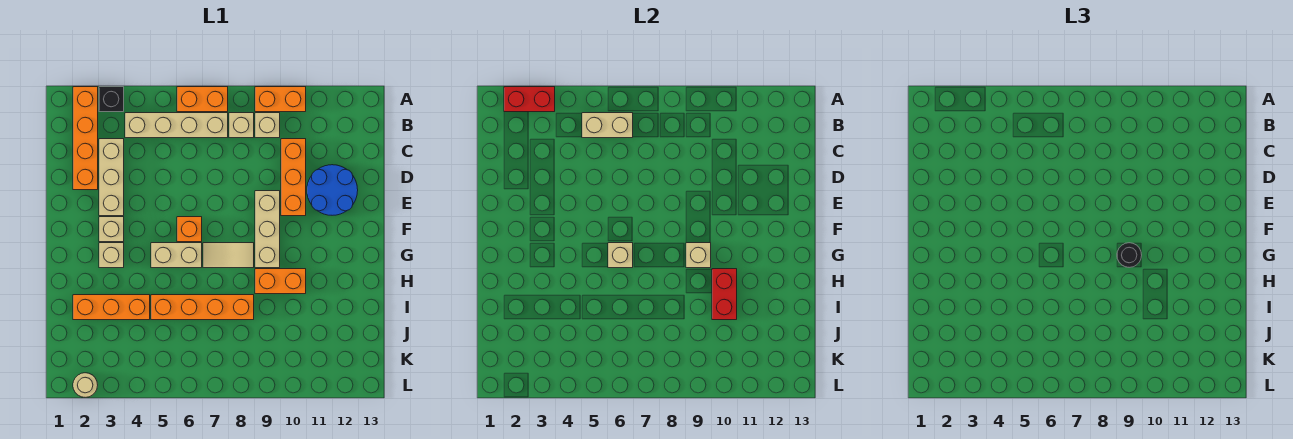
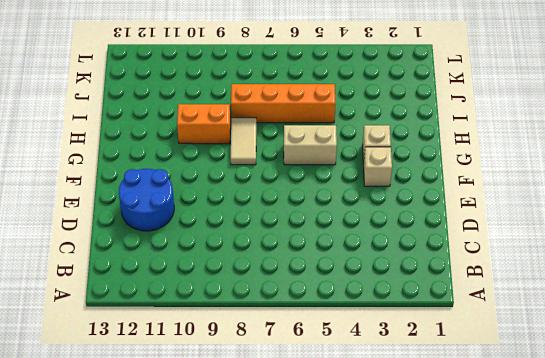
tan 1x2 tile [231,118,256,165] -> tan 1x2 tile turned to [203,243,254,268]
none -> orange 1x4 brick [73,87,98,190]
none -> black 1x1 brick [99,87,124,112]
none -> orange 1x2 brick [177,87,228,112]

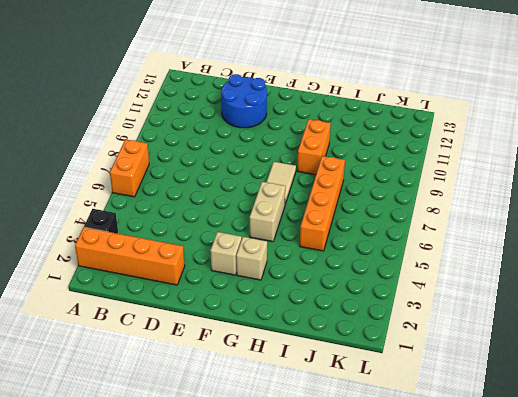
none -> orange 1x2 brick [255,87,306,112]
none -> tan 1x4 brick [125,113,228,138]
none -> tan 1x1 brick [229,113,254,138]

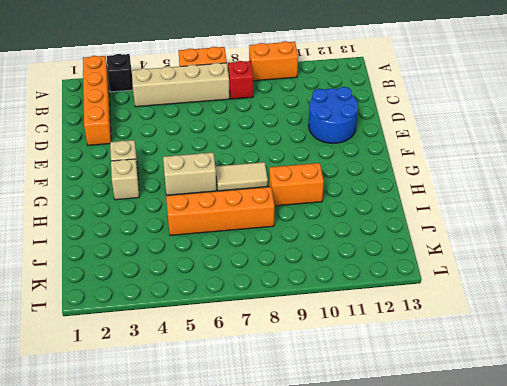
red 1x1 brick [228,61,253,99] -> tan 1x1 brick [229,113,254,138]
none -> tan 1x1 brick [255,113,280,138]
none -> tan 1x3 brick [99,139,124,216]
none -> orange 1x3 brick [281,139,306,216]

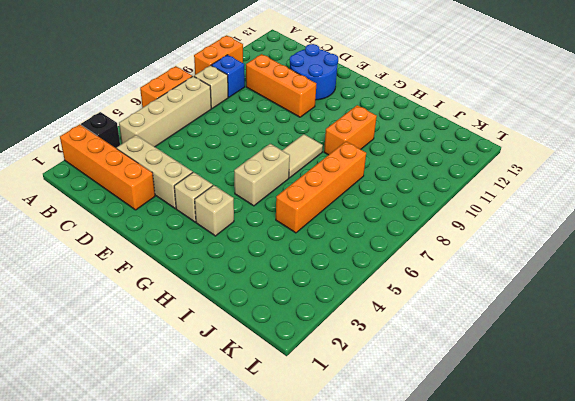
blue 1x1 brick [211,55,245,97] -> tan 1x1 brick [255,113,280,138]
none -> tan 1x3 brick [255,191,280,268]
none -> orange 1x1 brick [177,217,202,242]
none -> orange 1x3 brick [73,295,150,320]

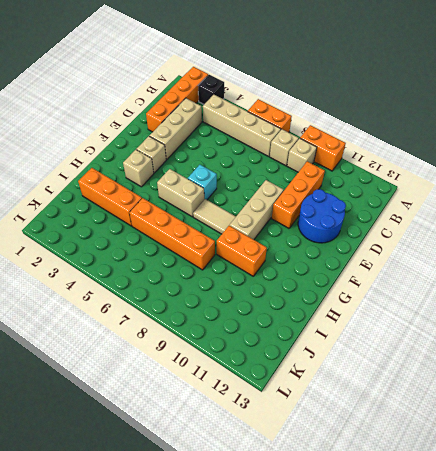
cyan 1x1 brick [188,165,217,200] -> orange 1x1 brick [177,217,202,242]
none -> tan 1x1 round brick [73,373,98,397]
none -> red 1x2 brick [504,87,555,112]
none -> tan 1x2 brick [582,113,633,138]

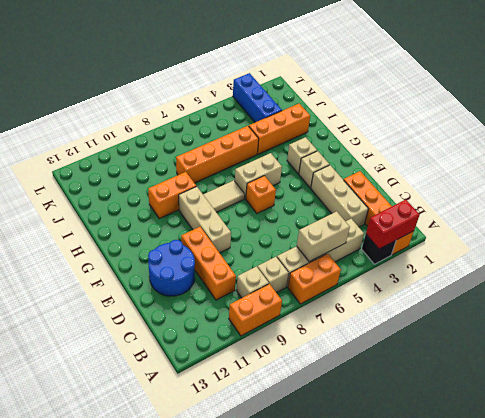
blue 1x3 brick [233,73,282,122] -> none
none -> tan 1x1 round brick [73,373,98,397]
none -> tan 1x1 brick [608,243,633,268]
none -> tan 1x1 brick [686,243,711,268]

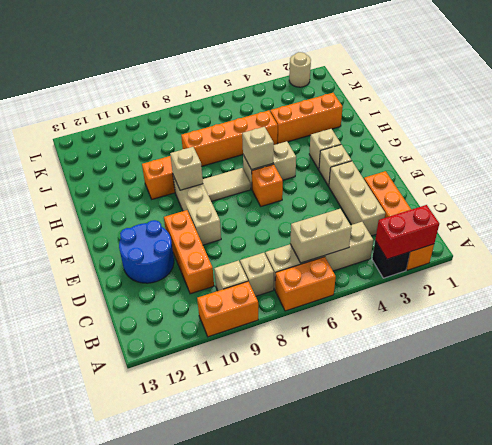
none -> red 1x2 brick [712,269,737,320]
none -> black 1x1 round brick [1117,243,1142,267]

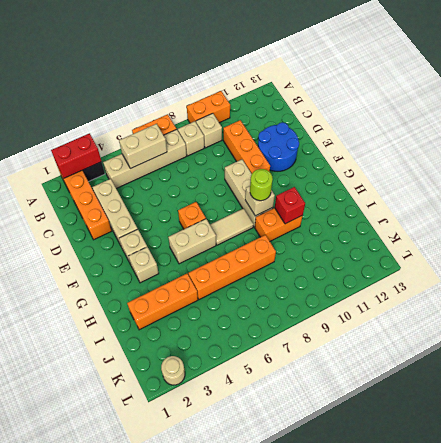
lime 1x1 round brick [250,169,273,201] -> black 1x1 round brick [1117,243,1142,267]
red 1x1 brick [275,187,305,224] -> red 1x2 brick [712,269,737,320]
none -> tan 1x1 brick [608,243,633,268]

